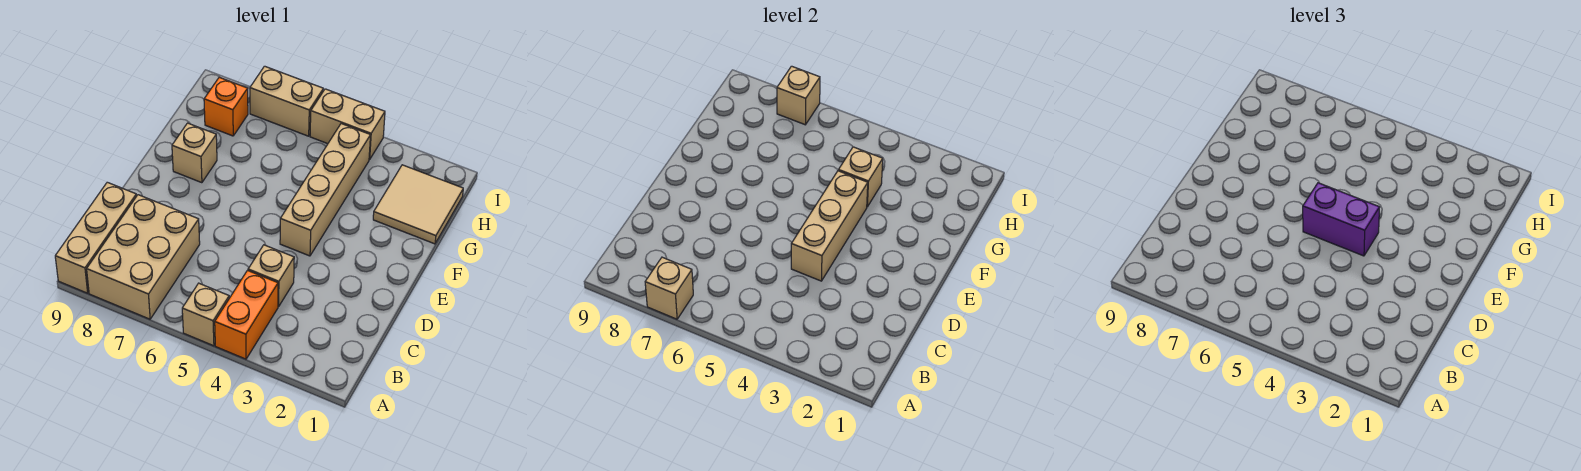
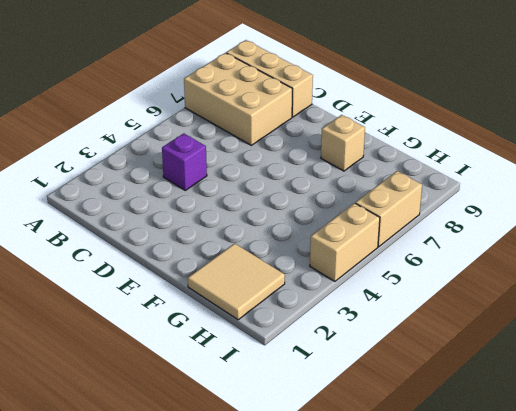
purple 1x1 brick [162,133,207,190] -> tan 1x1 brick [248,245,294,307]
none -> orange 1x2 brick [215,270,278,359]
none -> tan 1x1 brick [182,283,229,346]
none -> tan 1x4 brick [280,124,371,256]

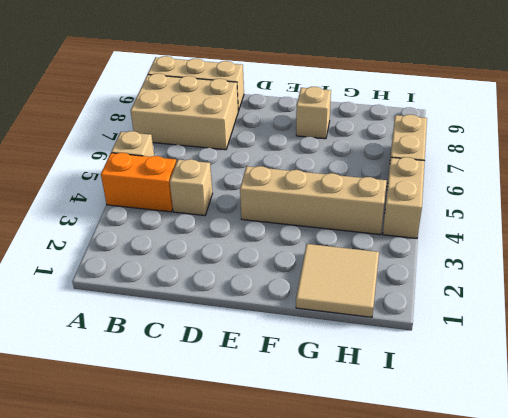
none -> orange 1x1 brick [204,77,248,136]
none -> tan 1x1 brick [645,257,693,319]
none -> tan 1x3 brick [791,171,868,281]

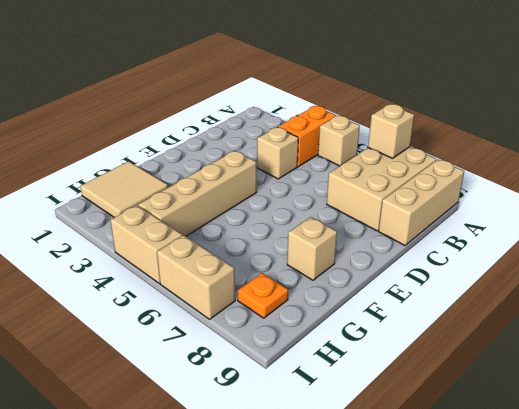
orange 1x1 plate [238,273,288,318] -> orange 1x1 brick [204,77,248,136]
none -> tan 1x3 brick [791,171,868,281]
none -> tan 1x1 brick [839,147,883,207]
none -> tan 1x1 brick [777,66,820,125]

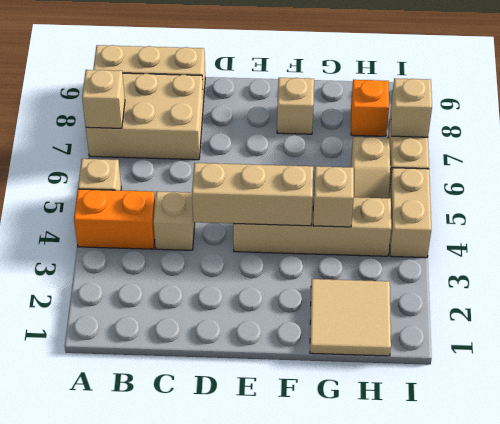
tan 1x2 slope [351,137,390,198] -> none
none -> purple 1x2 brick [1303,183,1380,256]

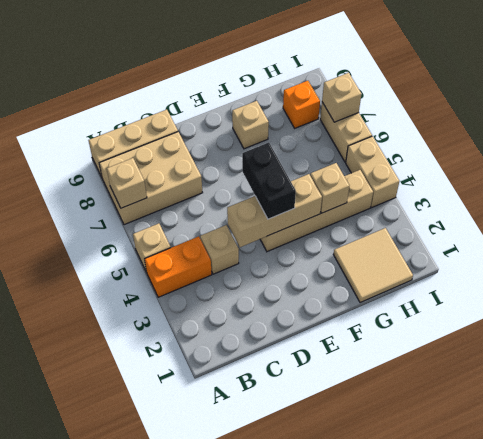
black 1x2 brick [242,142,296,219] -> purple 1x2 brick [1303,183,1380,256]

